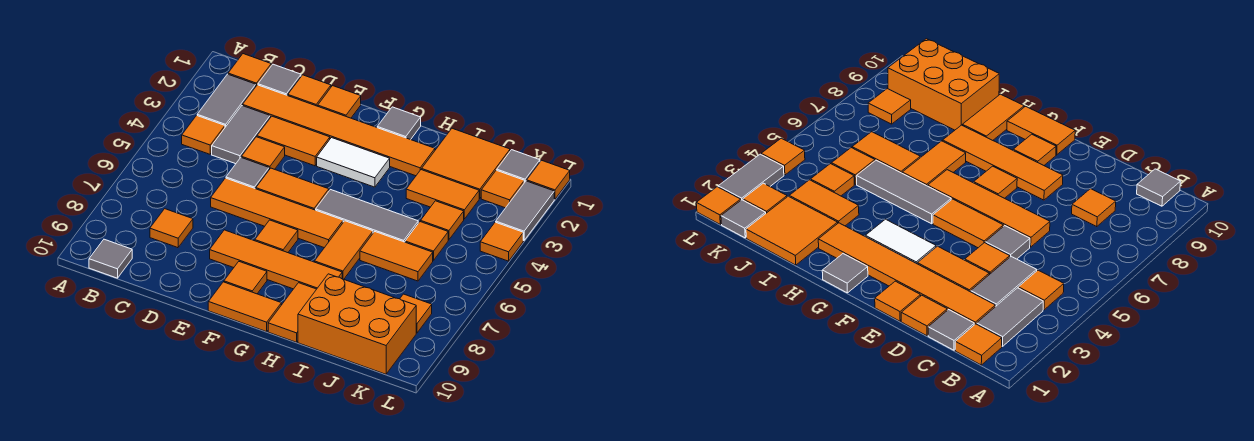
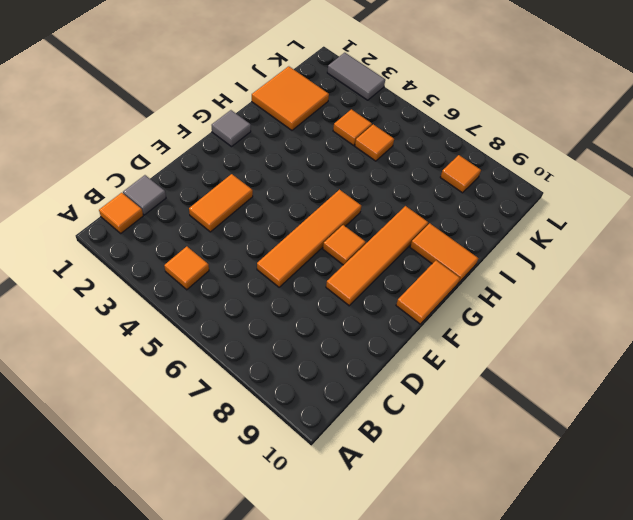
none -> grey 1x2 tile [197,74,256,127]
none -> grey 1x1 tile [89,239,132,278]
none -> orange 1x6 tile [243,85,435,176]
none -> grey 1x2 tile [212,106,270,164]

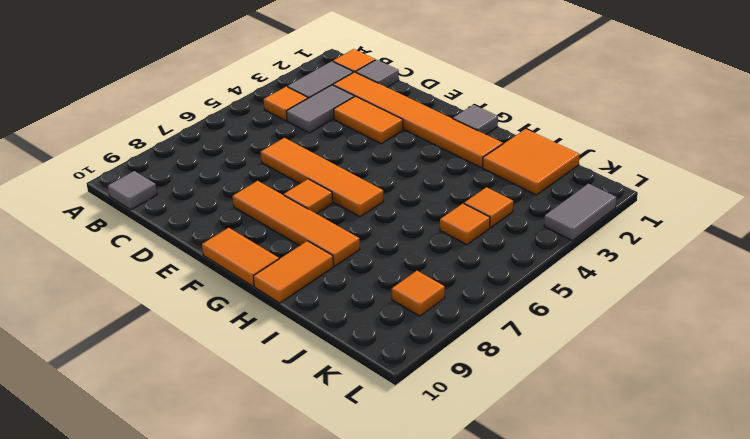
none -> orange 1x1 tile [150,209,193,248]
none -> orange 1x1 tile [288,75,331,106]
none -> orange 1x1 tile [241,137,285,169]
none -> grey 1x1 tile [226,158,269,189]

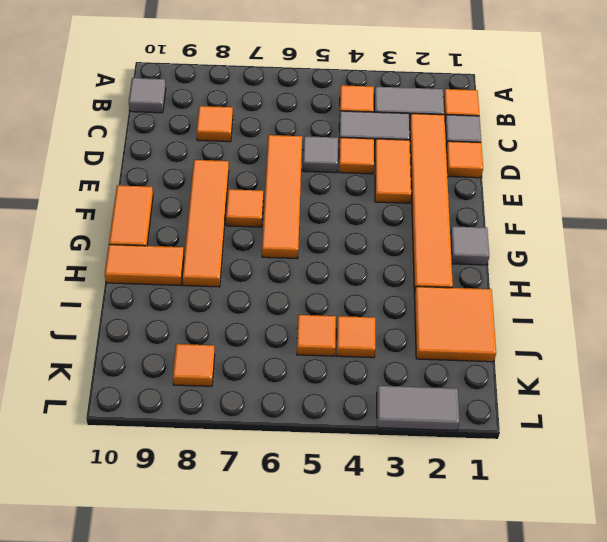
none -> orange 1x1 tile [318,86,361,118]
none -> orange 1x2 tile [256,168,329,210]
none -> white 1x2 tile [317,138,390,187]
none -> orange 1x1 tile [224,262,267,294]

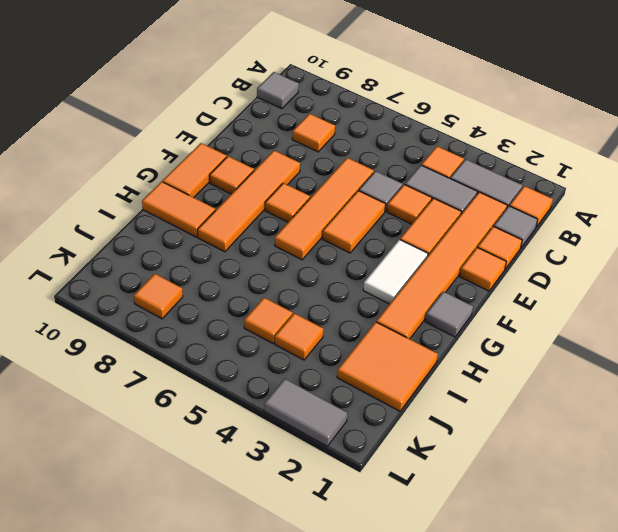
none -> grey 1x3 tile [316,190,418,242]
none -> orange 1x2 tile [315,221,373,279]
none -> orange 1x2 tile [406,170,479,219]
none -> orange 1x2 tile [360,232,433,281]

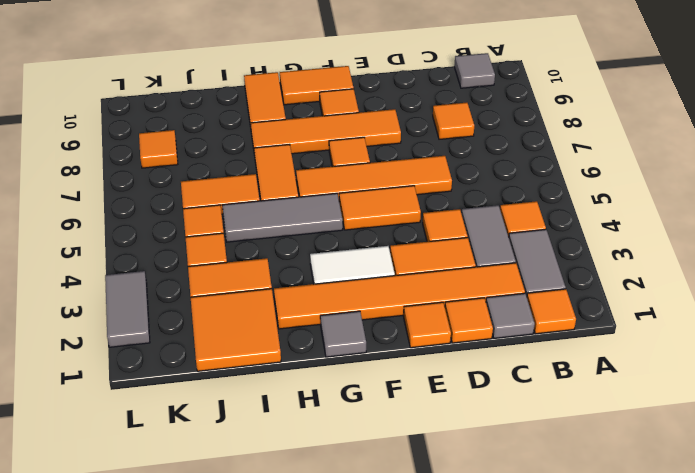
none -> grey 1x1 tile [226,158,269,189]
none -> orange 2x3 brick [298,274,416,374]
none -> grey 1x1 tile [497,150,540,183]
none -> orange 1x1 tile [481,170,524,208]

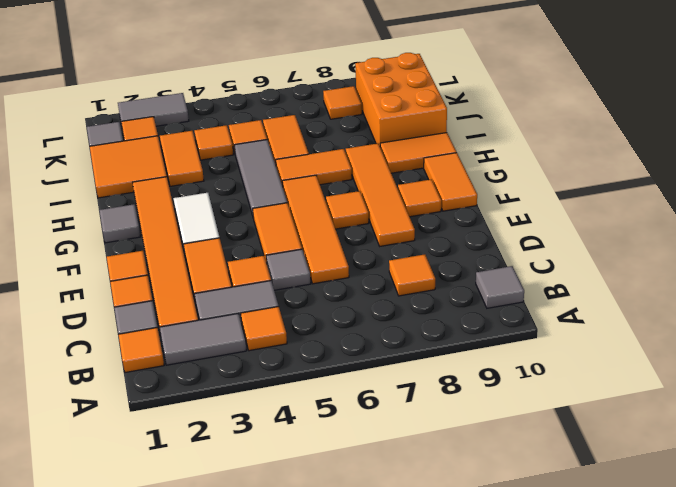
none -> orange 1x1 tile [527,160,570,199]
none -> orange 1x1 tile [480,222,523,261]

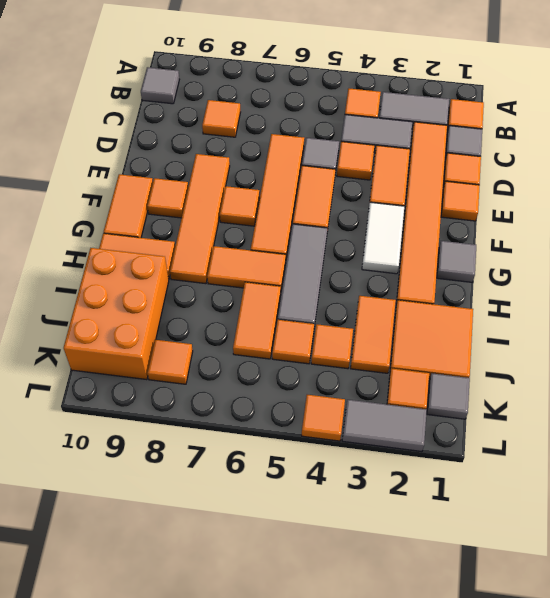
none -> orange 1x1 tile [527,160,570,199]

